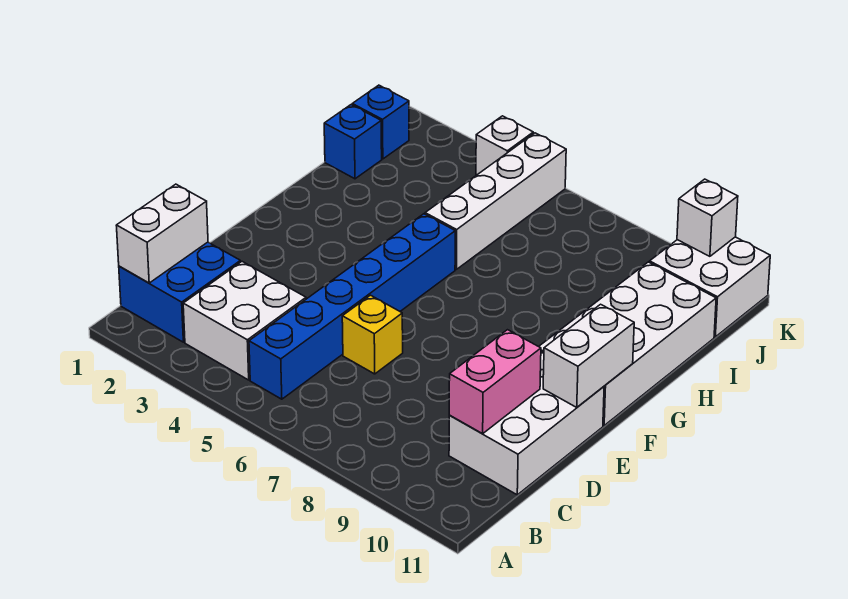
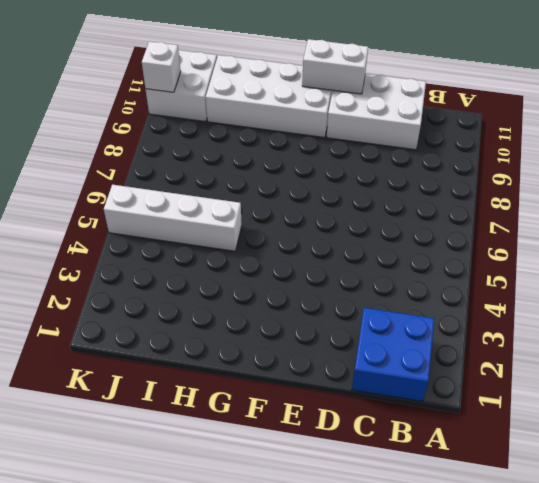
none -> white 2x2 brick [183,262,306,380]
none -> blue 1x6 brick [249,214,455,399]
none -> yellow 1x1 brick [342,295,403,374]

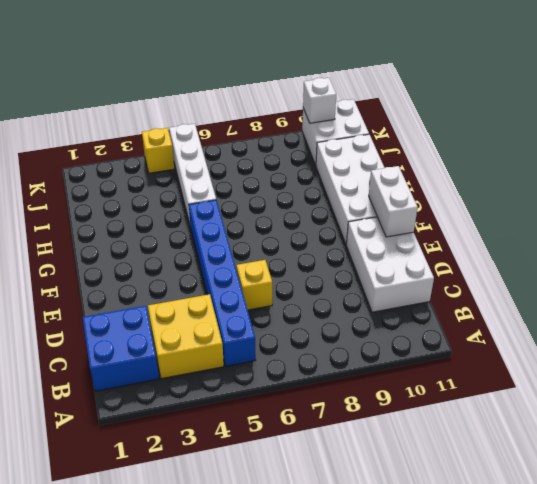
yellow 2x2 brick [148,294,224,379] -> white 2x2 brick [183,262,306,380]
yellow 1x1 brick [142,128,174,173] -> white 1x1 brick [476,116,533,175]
none -> blue 1x1 brick [324,105,382,179]
none -> blue 1x1 brick [352,85,409,159]
none -> white 1x2 brick [116,184,208,283]

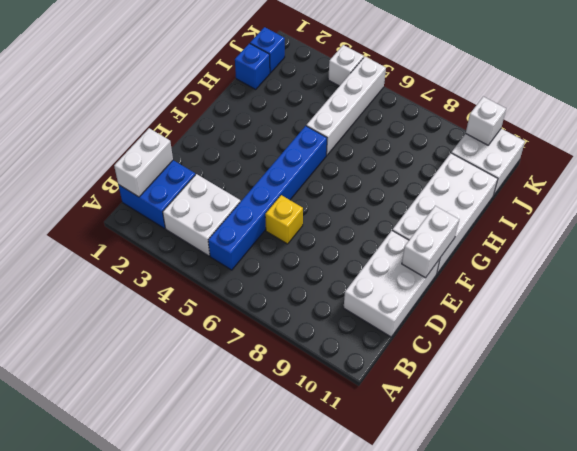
none -> pink 1x2 brick [449,330,541,434]

